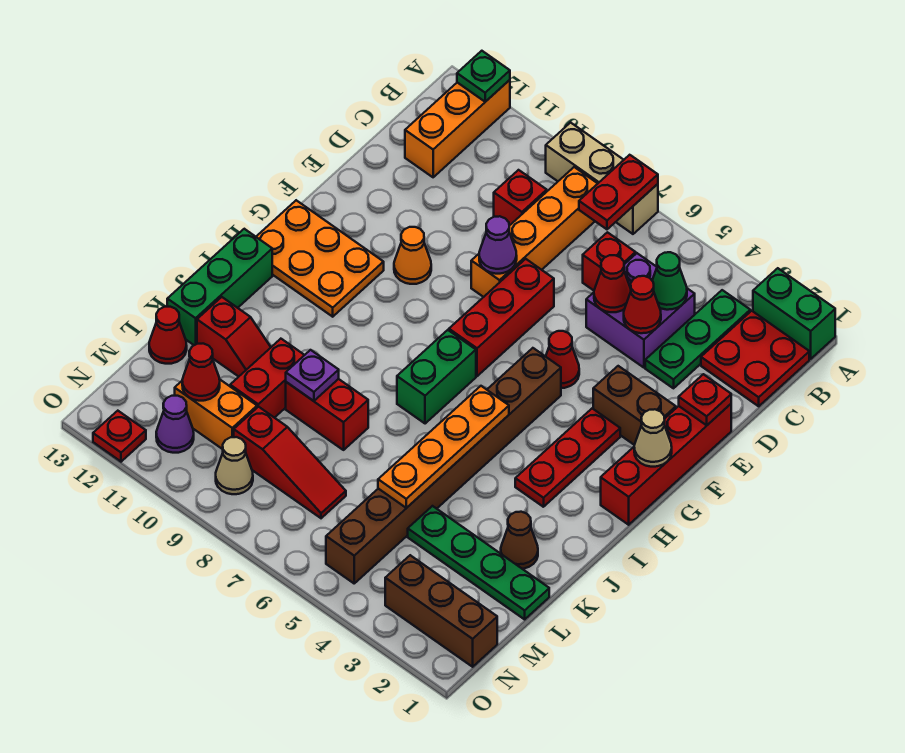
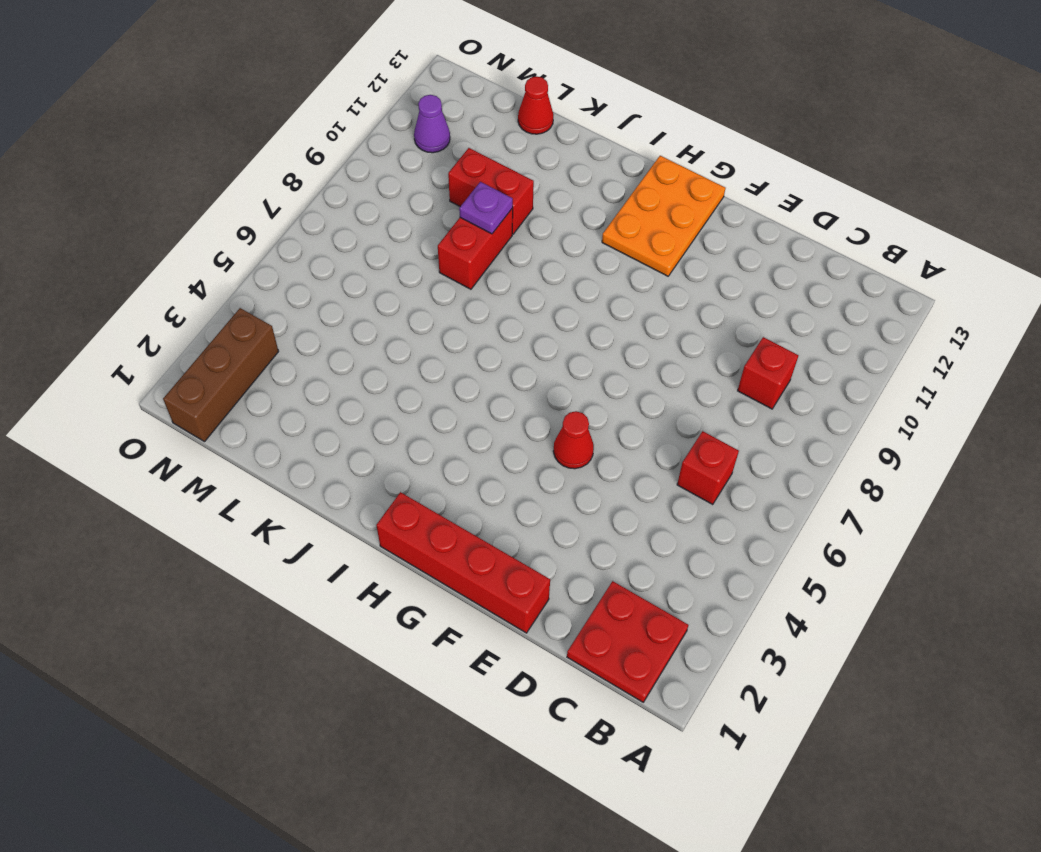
none -> green 1x2 brick [753,268,835,359]
none -> tan 1x3 brick [546,123,658,234]
none -> orange 1x3 brick [405,80,510,177]
none -> green 1x3 plate [645,290,750,388]

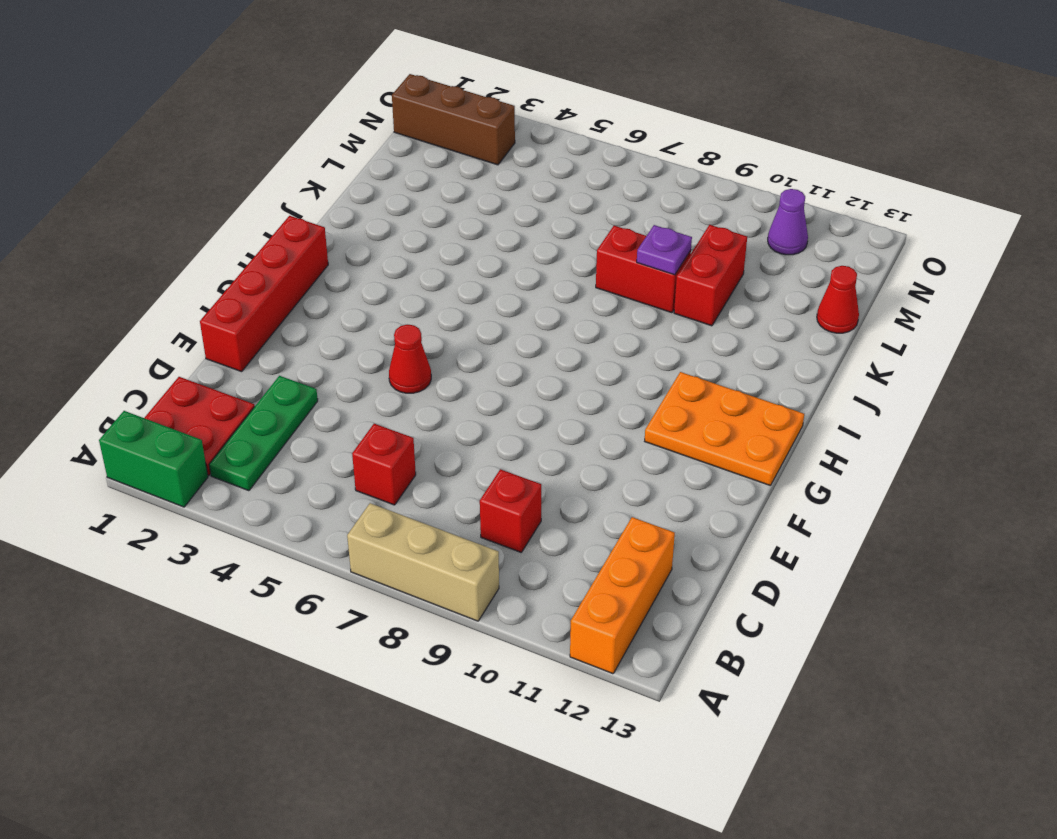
none -> orange 1x4 brick [471,167,598,297]
none -> purple 2x2 brick [586,253,695,368]
none -> red 1x3 brick [449,259,554,376]
none -> brown 1x2 brick [593,366,676,445]

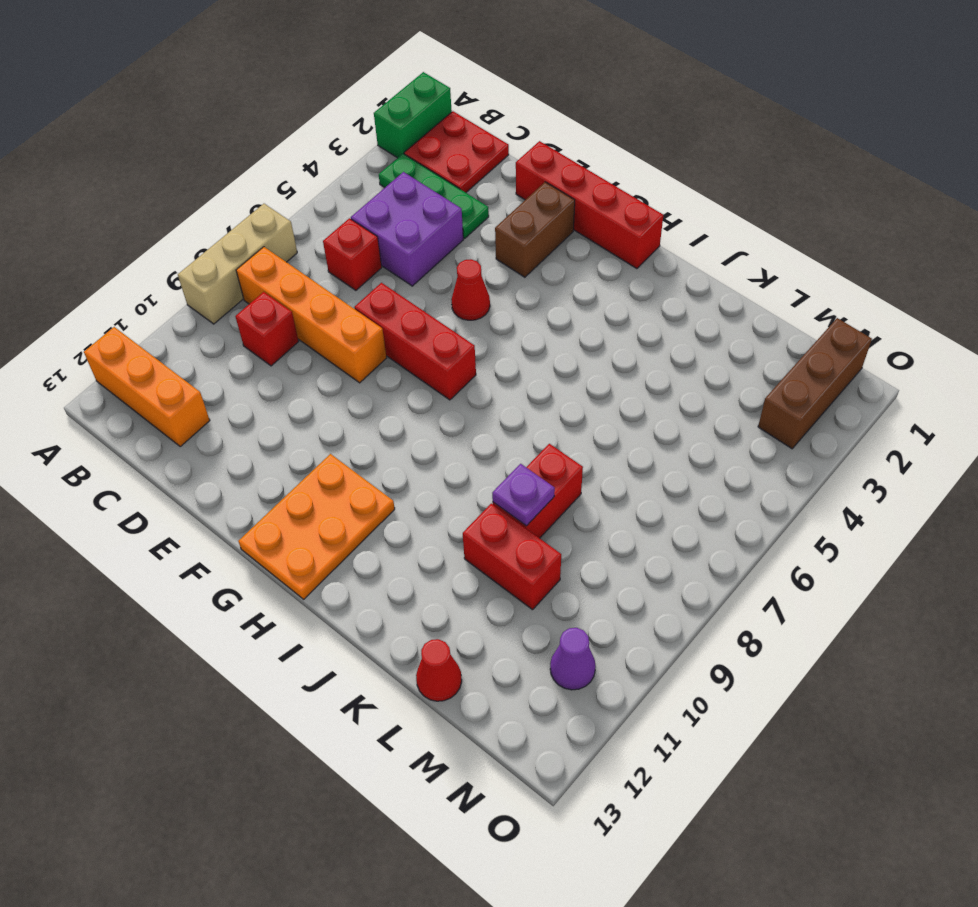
none -> orange 1x1 cone [394,227,431,284]
none -> red 1x3 plate [515,408,620,507]
none -> brown 1x8 brick [326,348,561,583]
none -> green 1x2 brick [397,330,476,424]

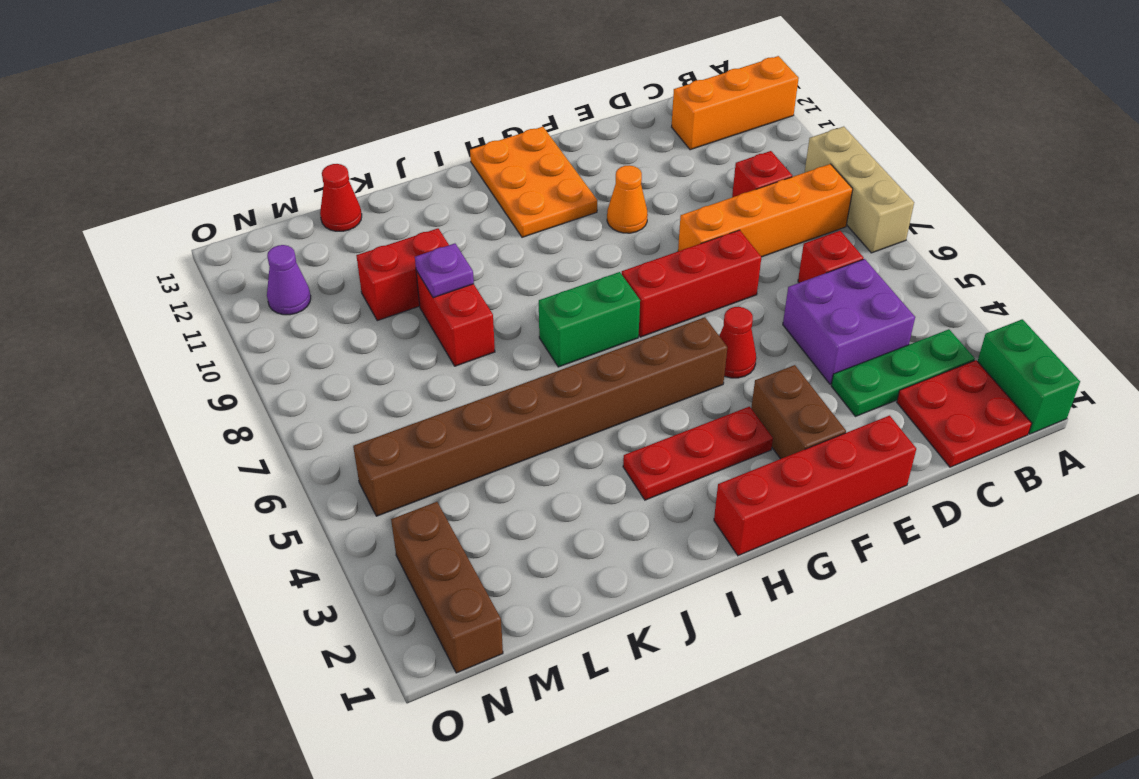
none -> green 1x3 brick [167,229,272,345]
none -> brown 1x1 cone [501,512,538,569]
none -> red 1x2 slope [197,297,271,377]
none -> green 1x4 plate [408,506,549,619]

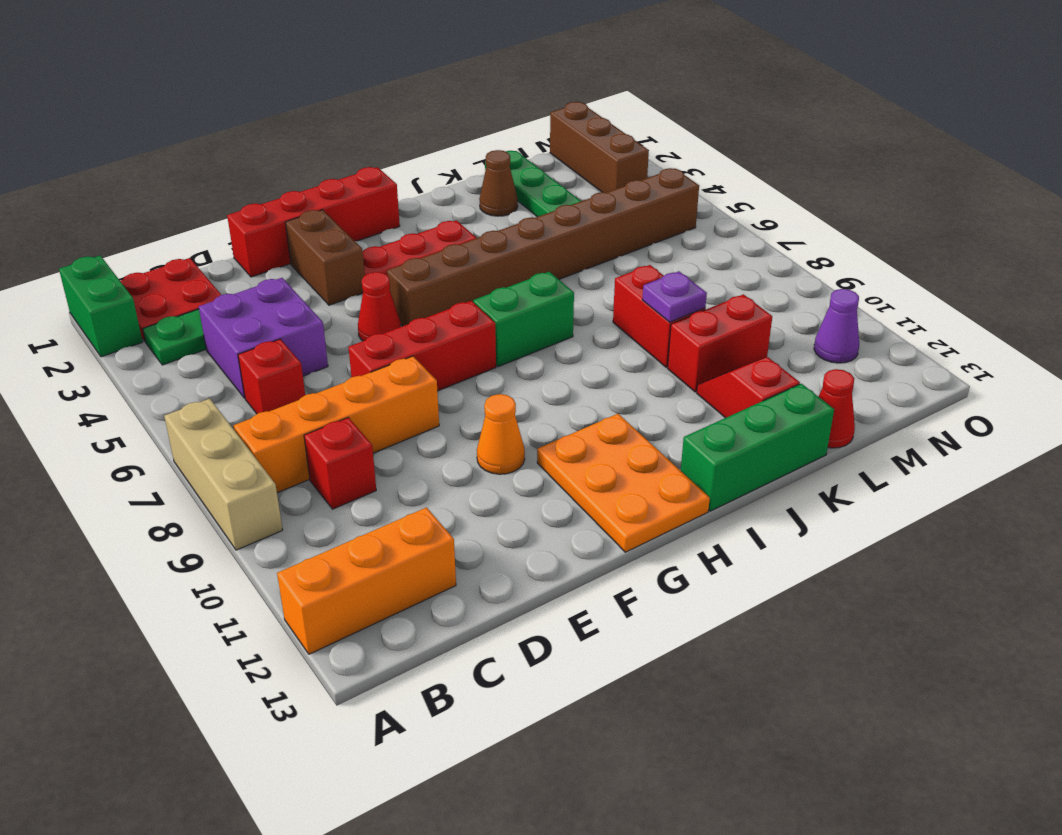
none -> red 1x3 slope [234,407,346,518]
none -> orange 1x2 brick [175,379,257,449]
none -> tan 1x1 cone [216,437,253,494]
none -> red 1x1 plate [93,411,146,462]

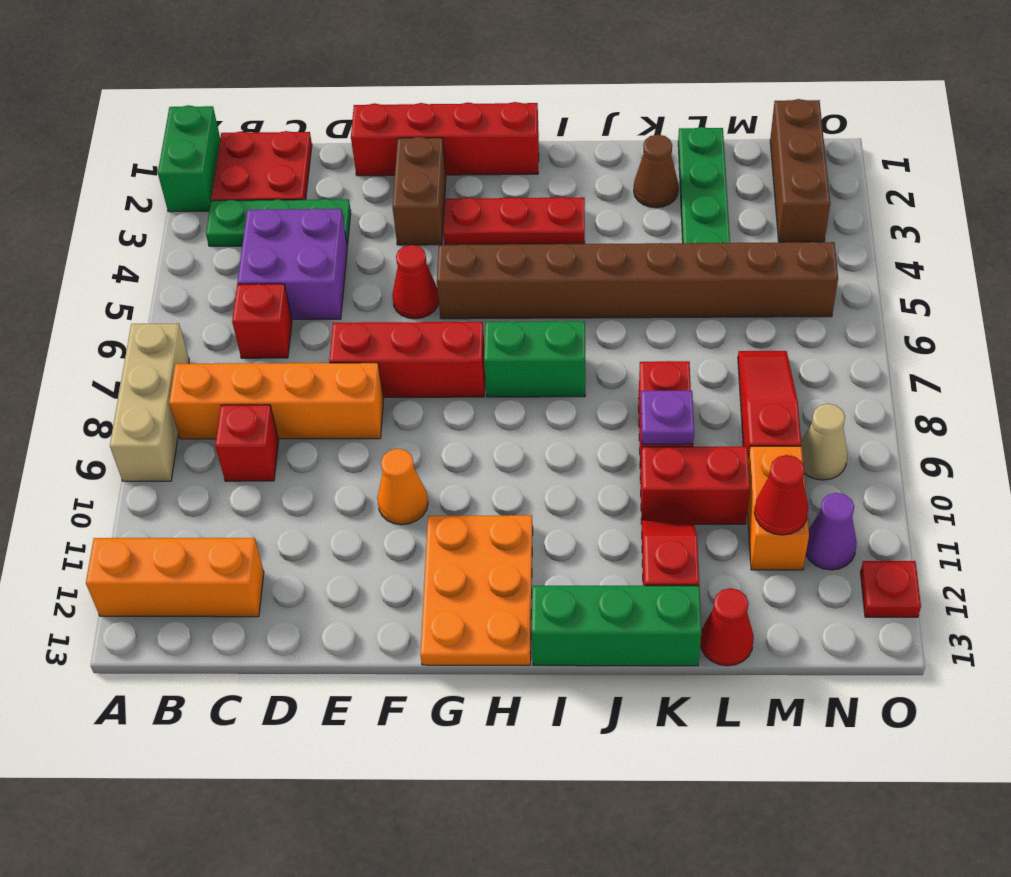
none -> red 1x2 plate [579,155,658,229]
none -> green 1x1 plate [457,51,510,102]
none -> green 1x1 cone [652,252,687,310]
none -> red 1x1 cone [624,276,661,333]

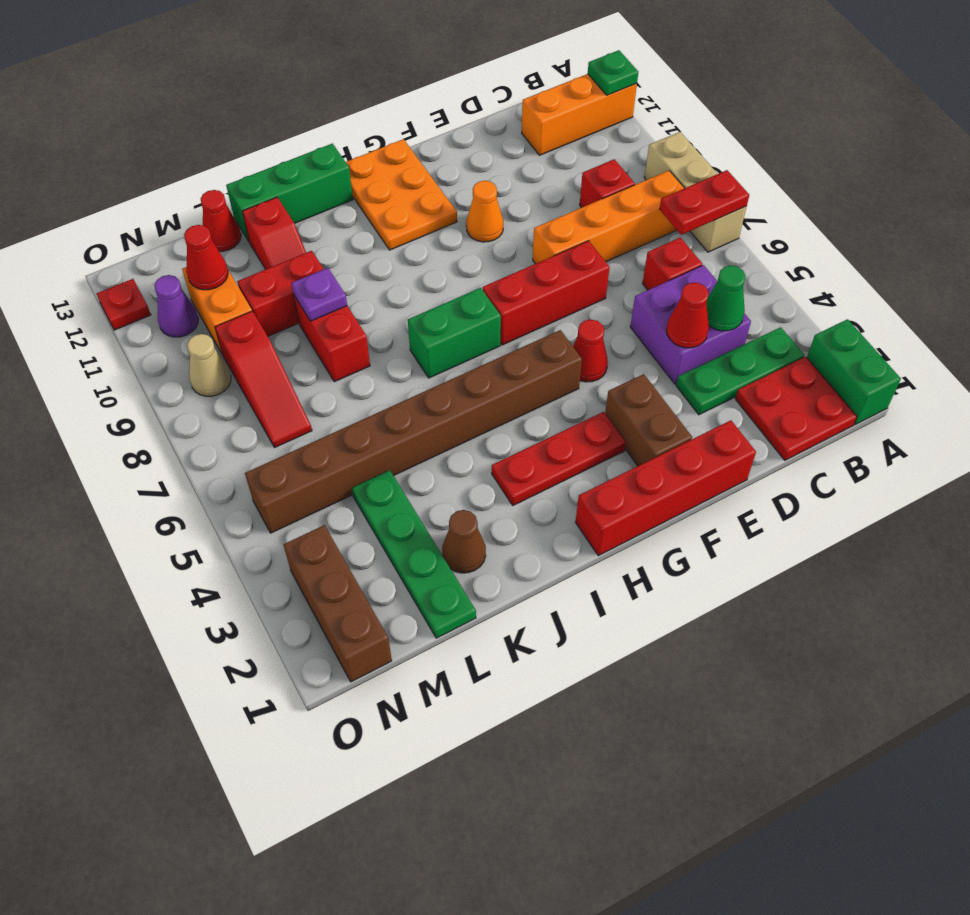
none -> red 1x1 cone [594,255,631,312]
none -> red 1x1 plate [679,374,731,425]
none -> purple 1x1 cone [479,216,517,274]
none -> tan 1x1 cone [634,409,672,467]

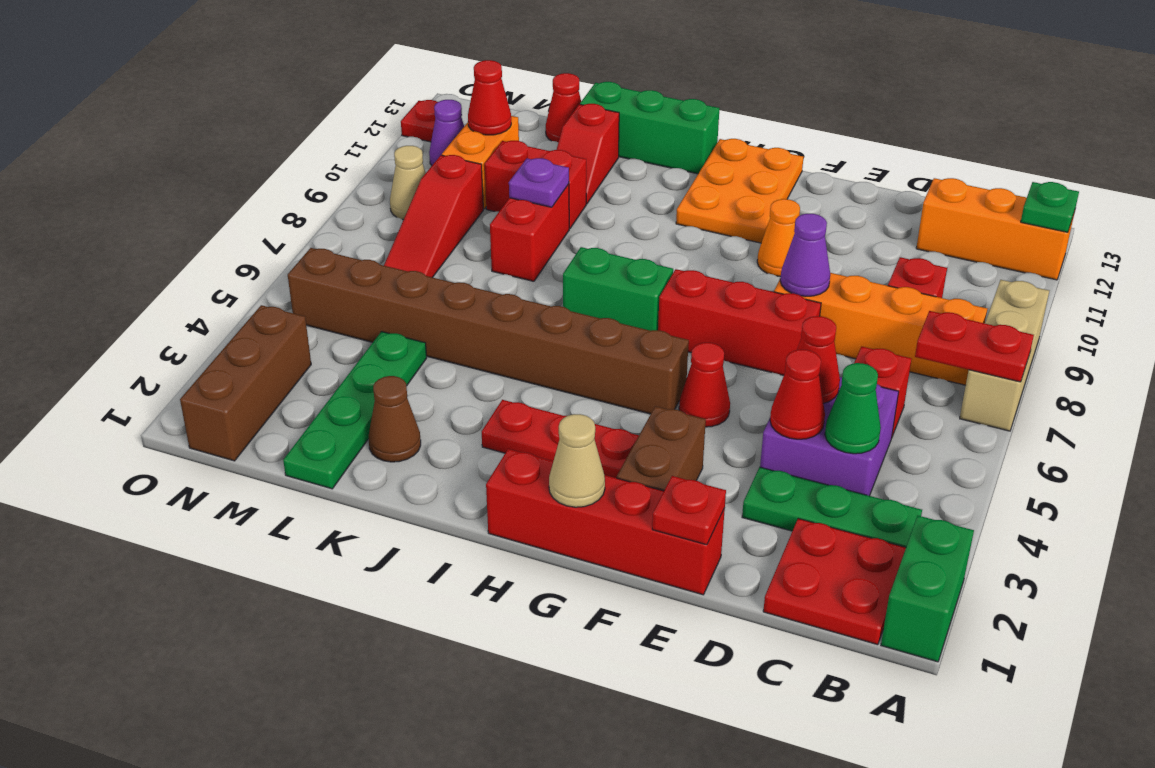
none -> orange 1x4 plate [378,386,509,508]

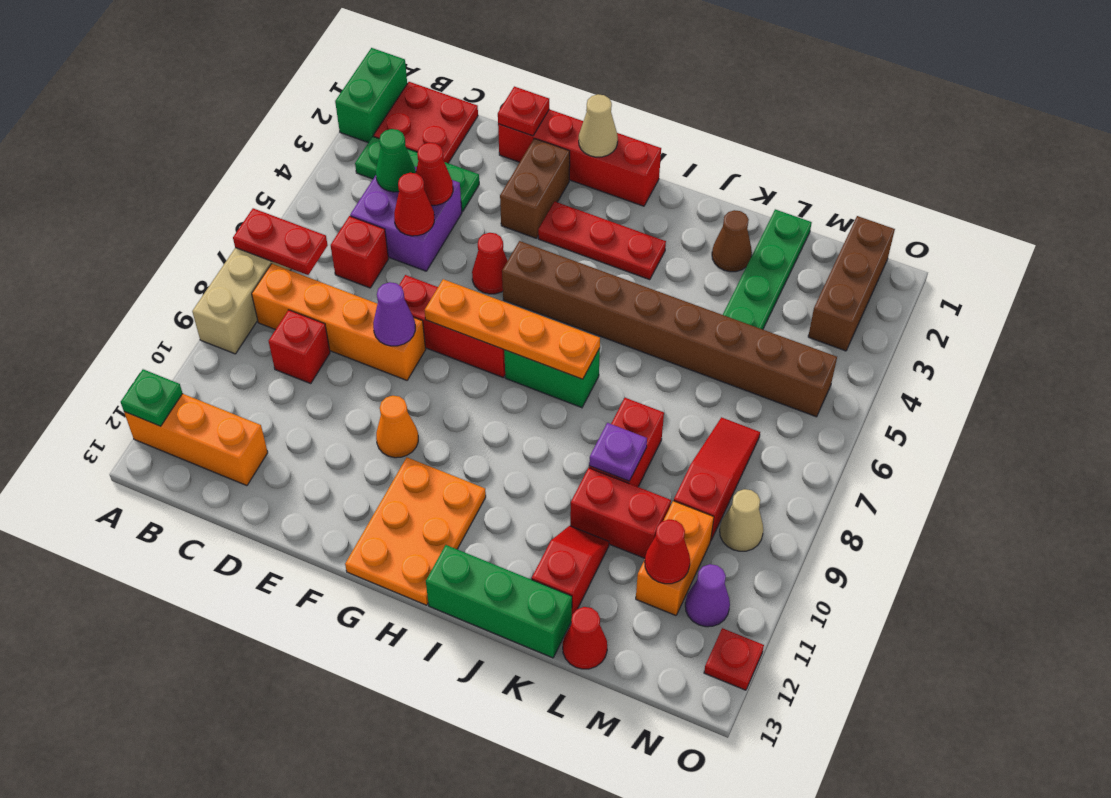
orange 1x4 plate [425,279,600,379] -> orange 1x4 plate moved to [378,386,509,508]

